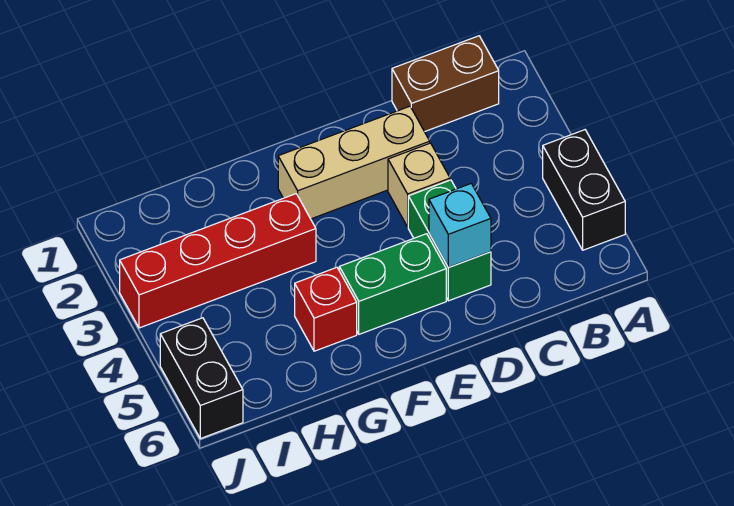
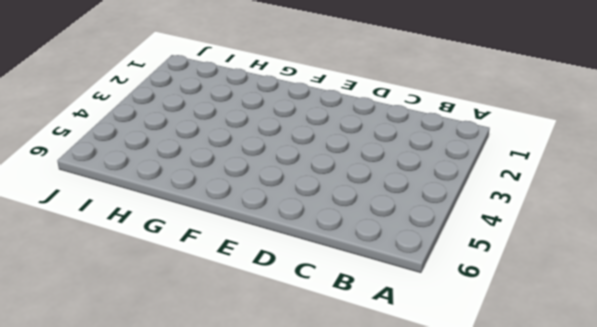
none -> black 1x2 brick [543,130,625,250]
none -> brown 1x2 brick [392,36,499,132]

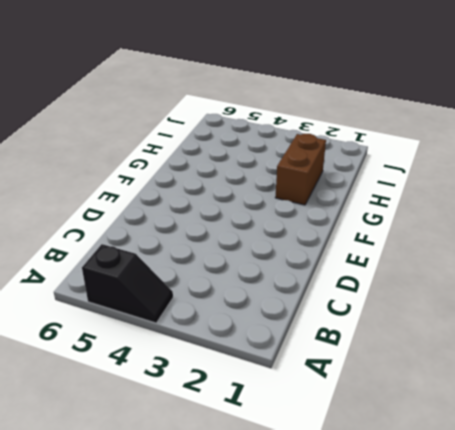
black 1x2 slope [82,244,173,323] -> black 1x2 brick [543,130,625,250]
brown 1x2 brick [275,134,326,205] -> brown 1x2 brick moved to [392,36,499,132]
none -> tan 1x3 brick [278,106,430,219]
none -> tan 1x1 brick [388,143,450,227]

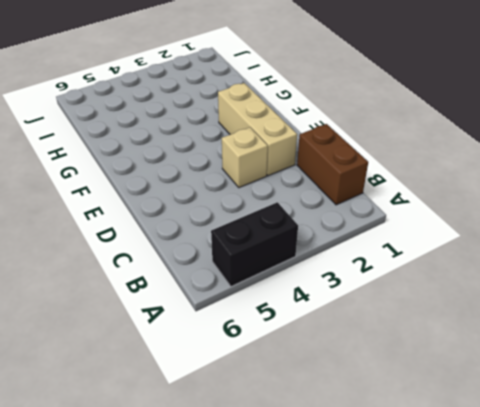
none -> green 1x2 brick [408,180,491,301]
none -> green 1x2 brick [339,234,446,334]

